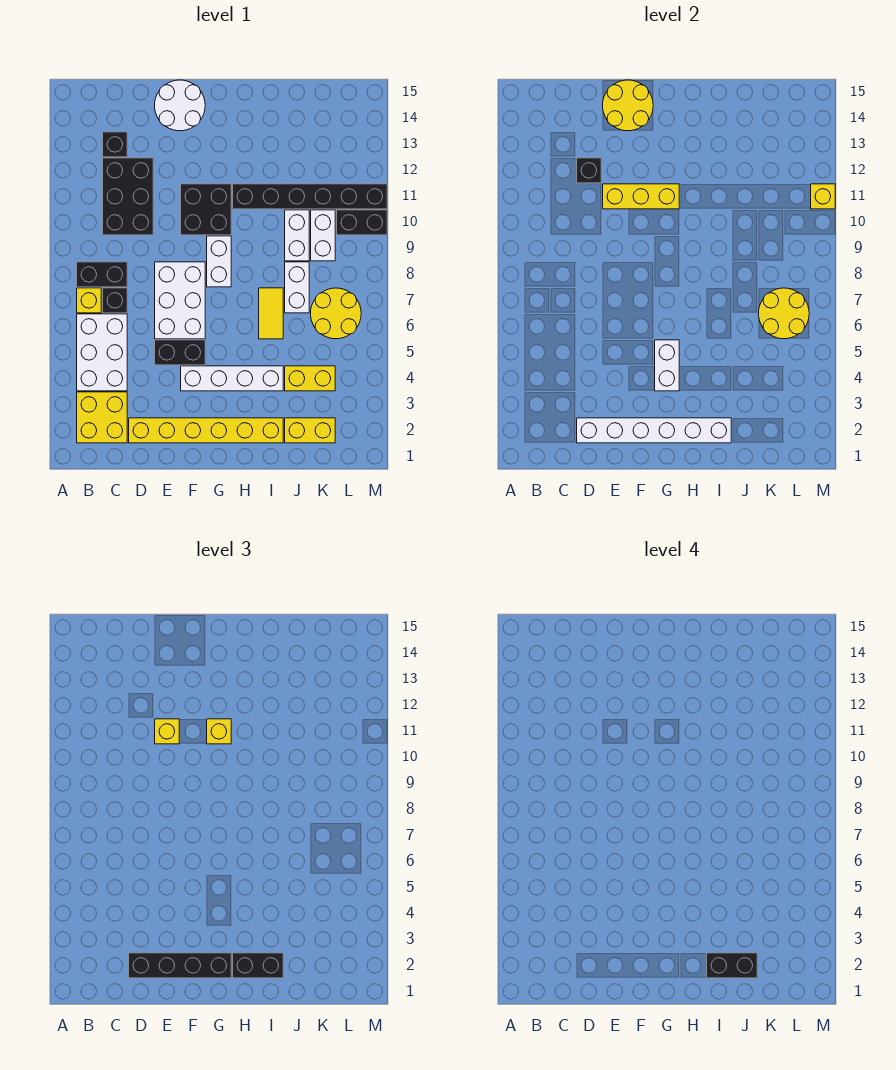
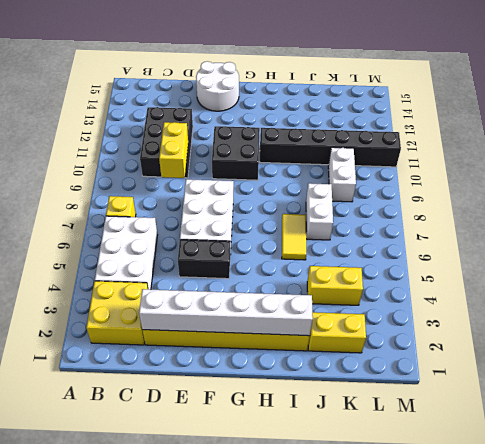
yellow 1x2 brick [159,122,188,178] -> none
none -> black 1x2 brick [77,262,127,287]
none -> black 1x1 brick [103,288,127,313]
none -> black 1x1 brick [103,132,127,157]
none -> white 1x4 brick [181,366,283,391]

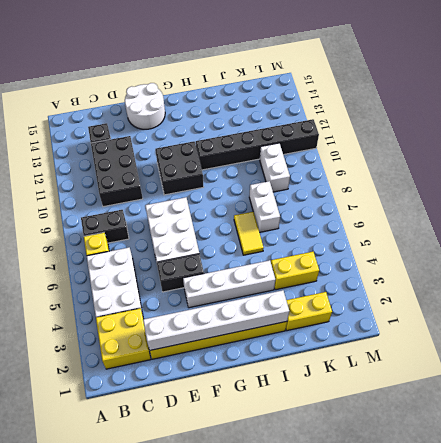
none -> black 1x1 brick [103,288,127,313]
none -> white 1x2 brick [207,236,231,287]
none -> white 1x2 brick [285,210,309,261]
none -> yellow 2x2 round brick [311,288,361,339]

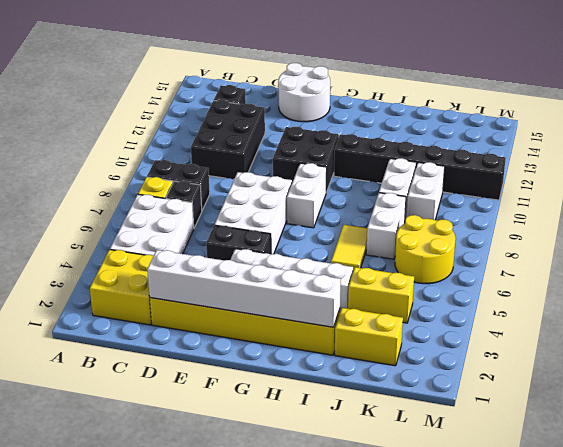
none -> black 1x2 brick [337,210,387,235]
none -> black 1x1 brick [577,158,601,183]
none -> yellow 1x3 brick [603,184,679,209]
none -> yellow 2x2 round brick [603,80,653,131]

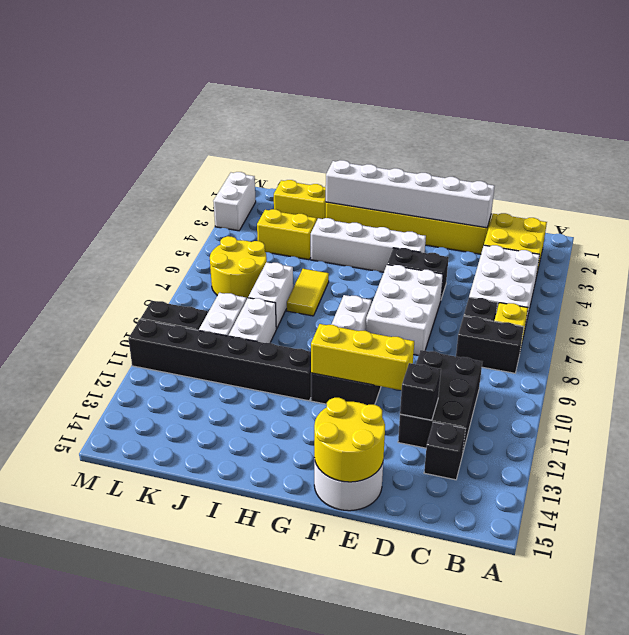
white 1x2 brick [213,172,256,231] -> white 1x2 brick moved to [655,340,679,391]
none -> yellow 2x2 round brick [759,288,809,339]
none -> yellow 1x1 brick [811,184,835,209]
none -> black 1x4 brick [129,953,231,978]
none -> yellow 1x1 brick [155,719,179,744]

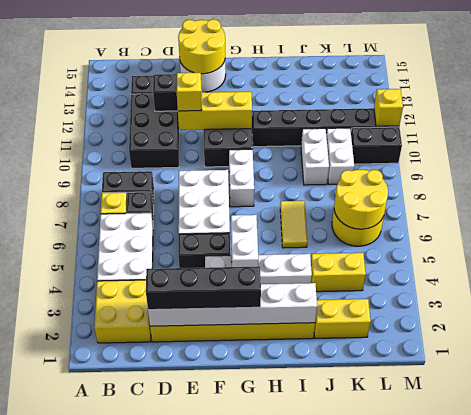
none -> white 1x2 brick [285,262,309,313]
none -> yellow 1x1 brick [207,719,231,744]
none -> black 1x2 brick [233,953,283,978]
none -> black 1x2 brick [707,953,757,978]

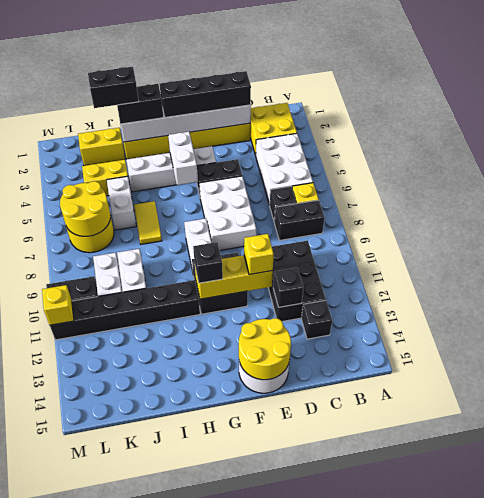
black 1x1 brick [193,242,223,283] -> yellow 1x1 brick [207,719,231,744]
white 1x2 brick [107,176,136,230] -> white 1x2 brick moved to [285,262,309,313]

